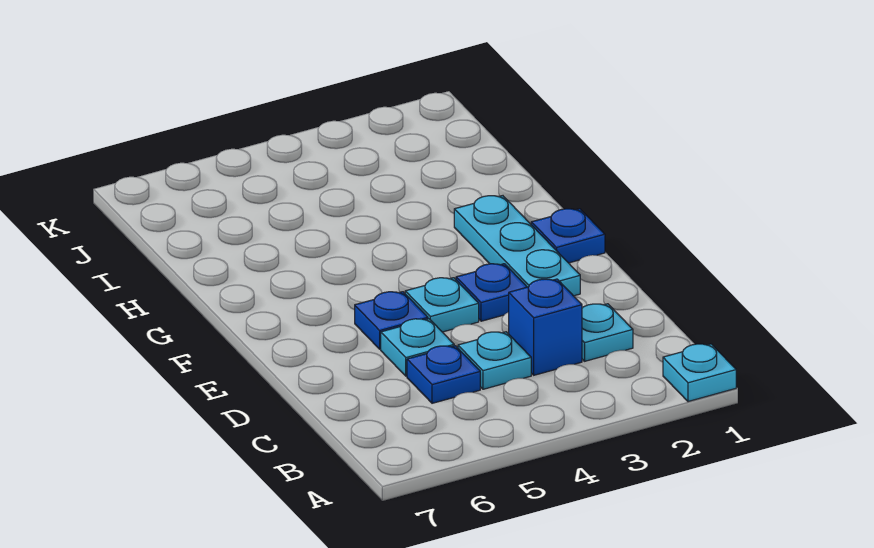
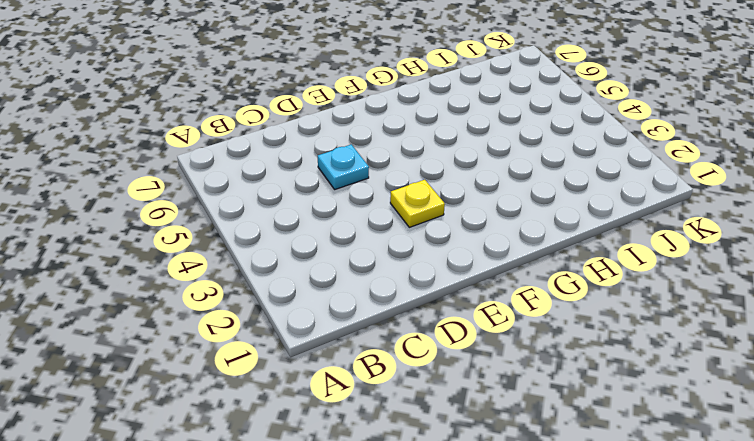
yellow 1x1 plate [390,180,445,227] -> blue 1x1 plate [456,264,527,321]
none -> cyan 1x1 plate [663,344,736,402]
none -> cyan 1x1 plate [582,304,633,361]

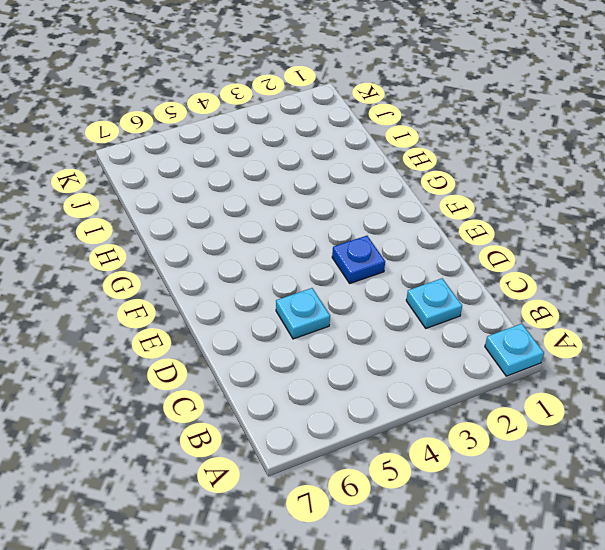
none -> blue 1x1 brick [509,279,582,375]
none -> cyan 1x1 plate [458,332,531,389]

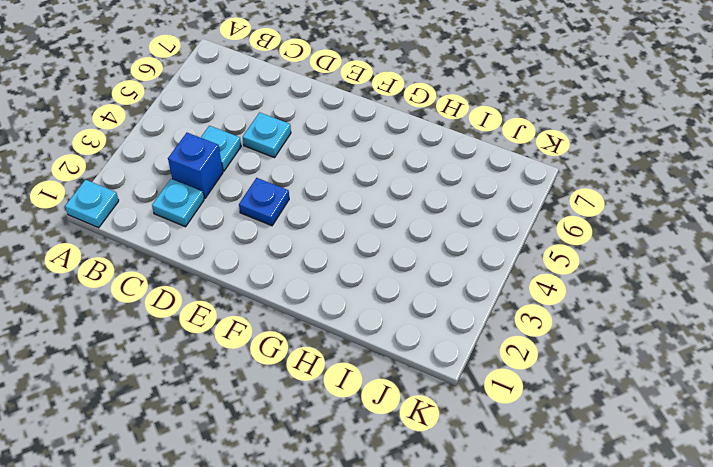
none -> blue 1x1 plate [407,346,480,403]
none -> cyan 1x3 plate [454,196,580,296]

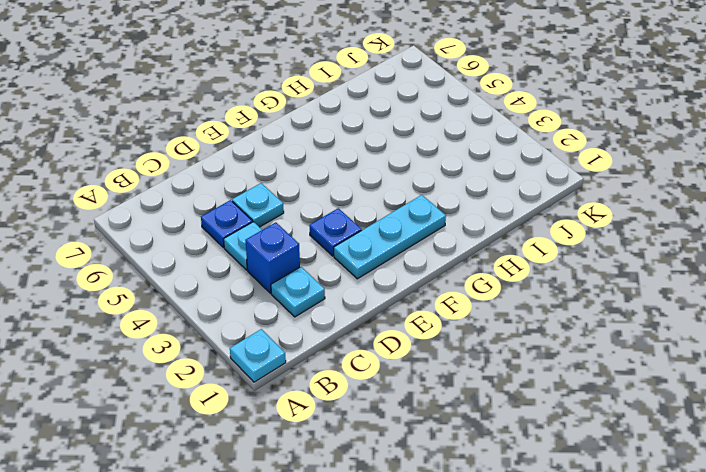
none -> cyan 1x1 plate [405,278,479,332]
none -> blue 1x1 plate [355,292,428,349]

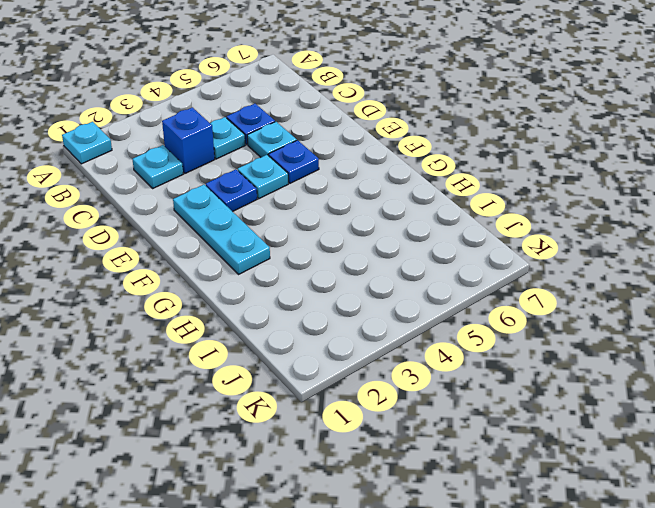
none -> blue 1x1 plate [531,209,605,263]

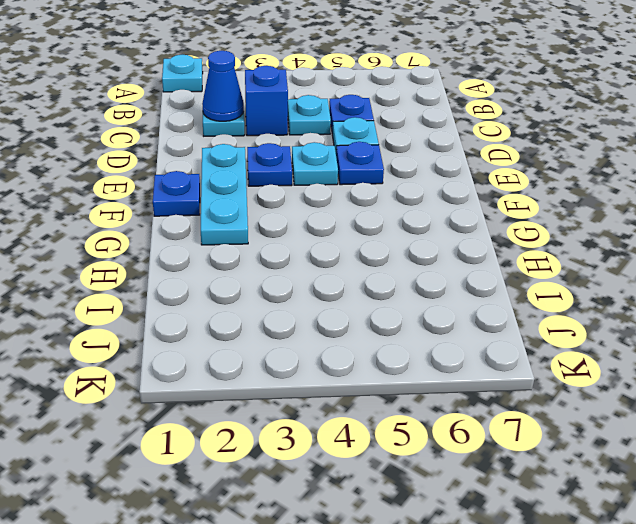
blue 1x1 cone [202,51,244,121] -> none

